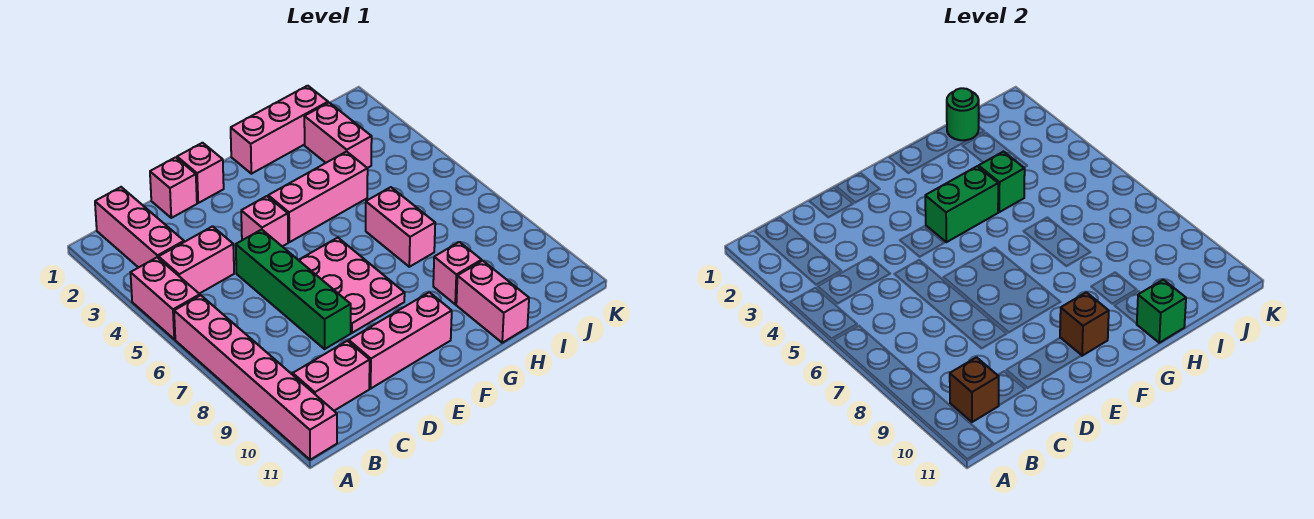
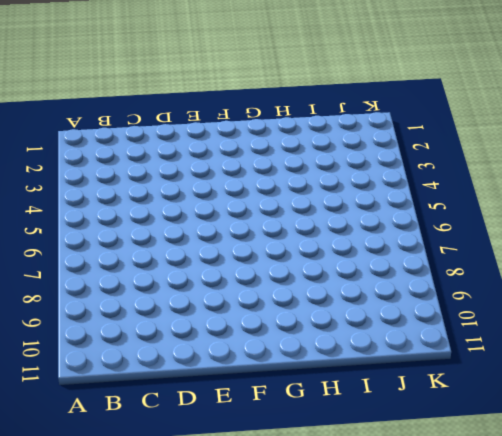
none -> pink 1x2 brick [131,257,200,339]
none -> pink 1x6 brick [174,295,337,460]
none -> pink 1x3 brick [95,187,184,268]

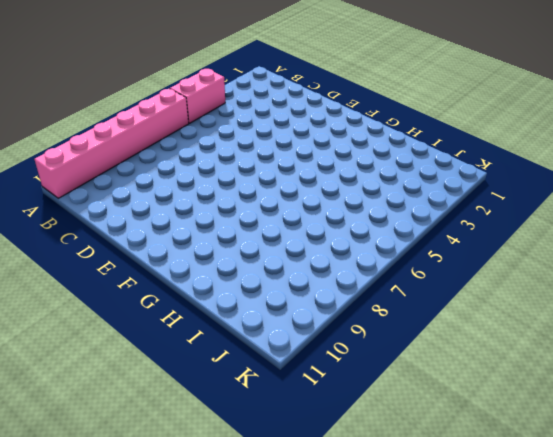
none -> pink 1x3 brick [95,187,184,268]
none -> pink 1x2 brick [159,226,234,294]
none -> pink 1x2 brick [293,341,370,411]

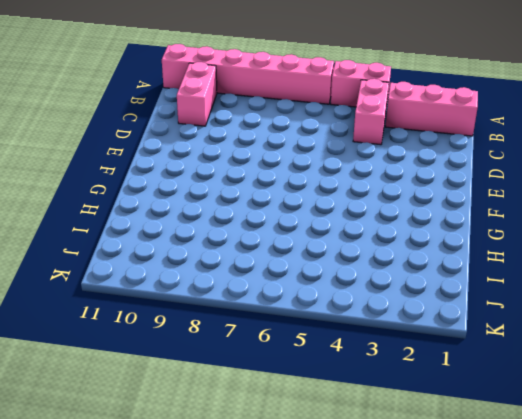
none -> pink 1x1 brick [150,157,197,218]
none -> green 1x4 brick [236,230,351,349]
none -> pink 1x3 brick [349,292,452,388]

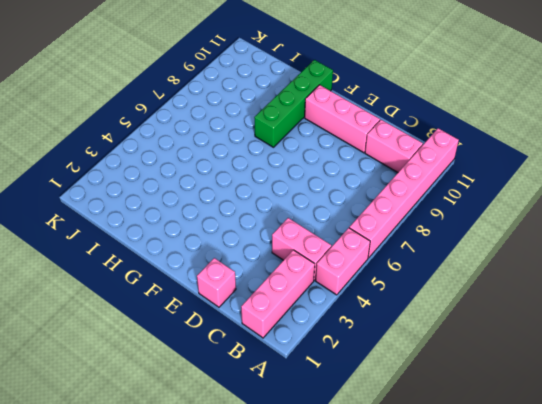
green 1x4 brick [254,60,333,147] -> green 1x4 brick moved to [236,230,351,349]
none -> pink 1x1 brick [177,143,224,203]
none -> pink 1x1 brick [241,196,288,246]
none -> pink 2x3 plate [299,238,405,333]

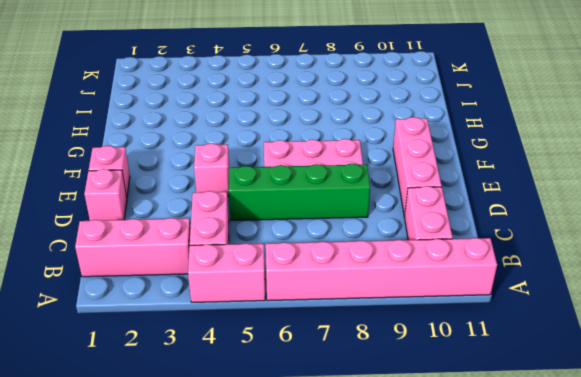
none -> pink 1x3 brick [268,151,368,242]
none -> pink 1x3 brick [231,86,328,174]
none -> pink 1x2 brick [366,187,435,267]

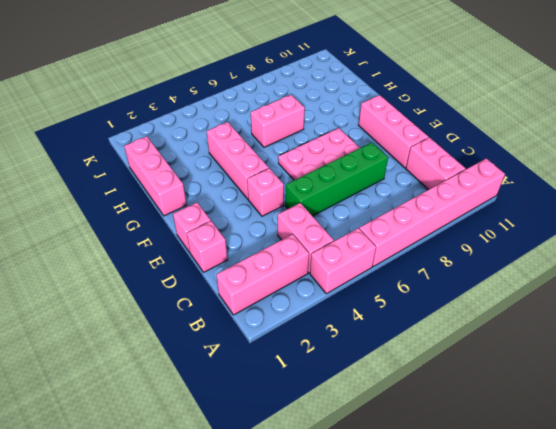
none -> pink 1x1 brick [433,242,482,304]
none -> pink 1x2 brick [456,261,529,343]
none -> pink 1x2 brick [304,103,372,168]

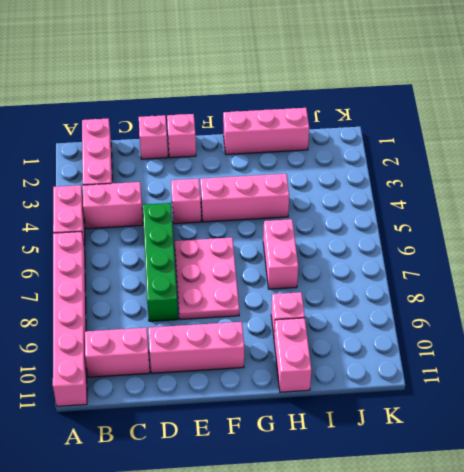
none -> pink 1x2 brick [304,103,372,168]
none -> brown 1x1 brick [950,357,999,422]
none -> green 1x2 brick [925,166,998,242]

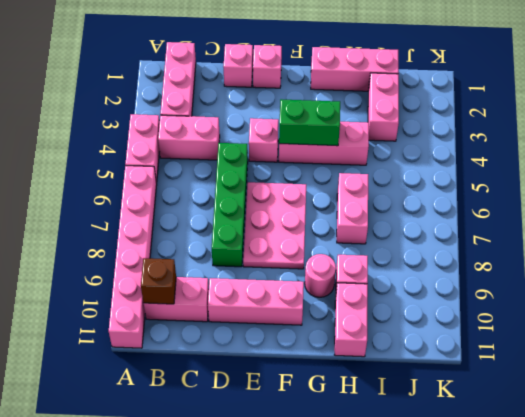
pink 1x1 round brick [305,254,336,297] -> none
none -> brown 1x1 brick [1060,292,1109,356]
none -> green 1x1 brick [979,152,1025,212]
none -> green 1x1 brick [1137,280,1186,343]

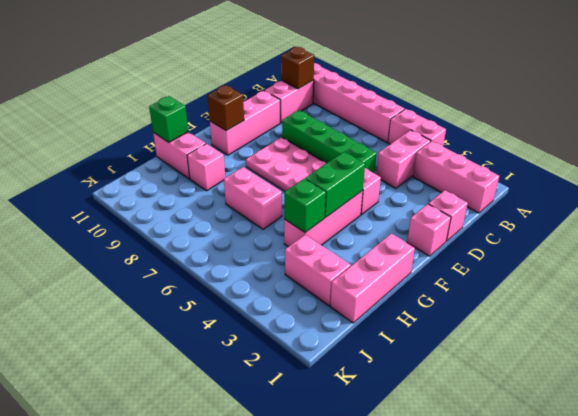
none -> green 1x1 round brick [947,88,979,140]

